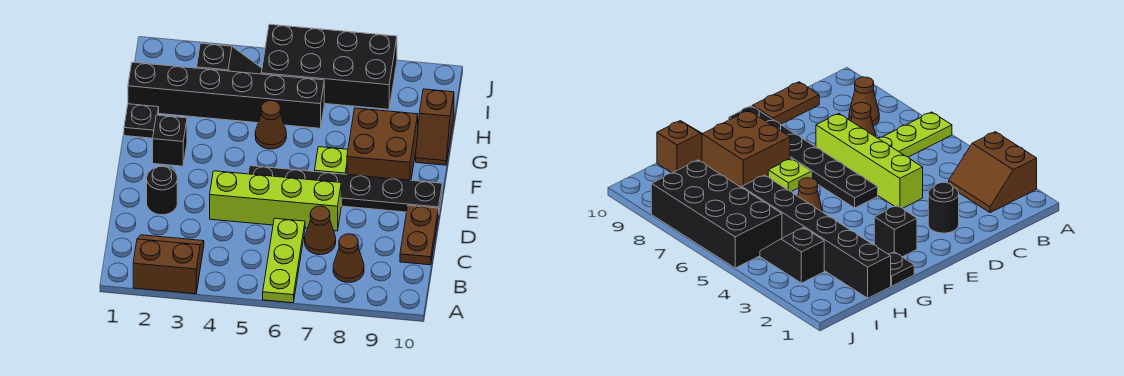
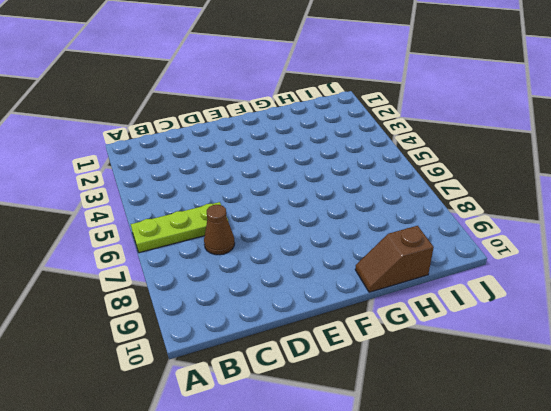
none -> brown 2x2 slope [133,235,204,294]
none -> brown 1x1 cone [333,234,364,282]
none -> brown 1x2 plate [400,205,438,265]

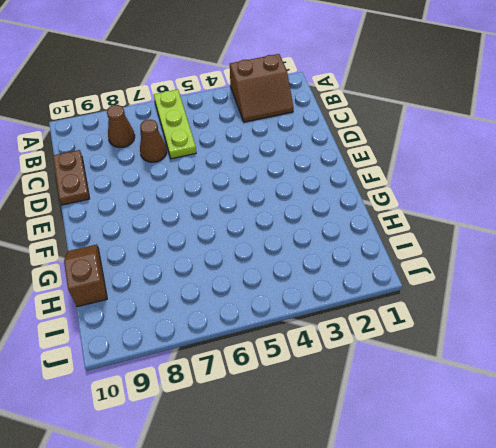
none -> black 1x1 round brick [147,166,177,215]
none -> lime 1x4 brick [210,171,341,231]
none -> black 1x6 plate [248,166,442,215]

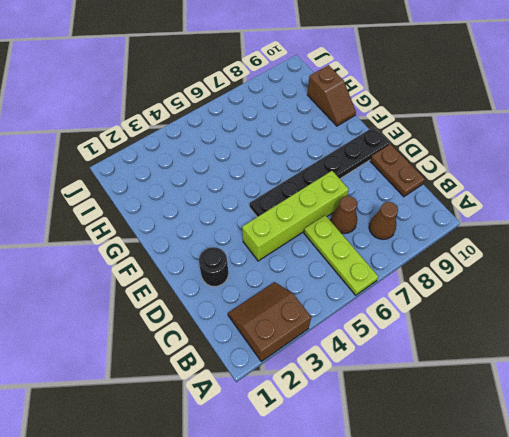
none -> black 1x1 brick [153,115,187,166]
none -> lime 1x1 plate [315,147,348,174]
none -> brown 2x2 brick [347,108,418,180]

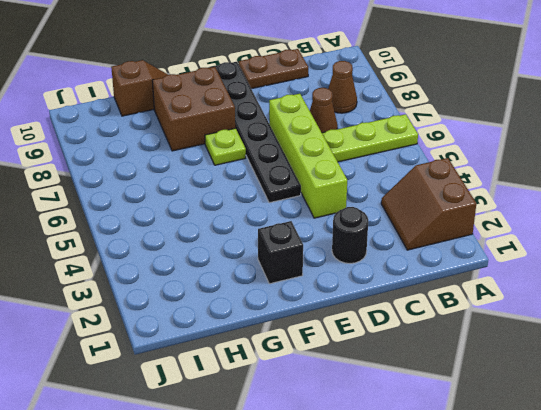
none -> black 1x1 plate [124,104,159,138]
none -> brown 1x1 cone [255,101,286,149]
none -> black 1x6 brick [128,62,324,128]

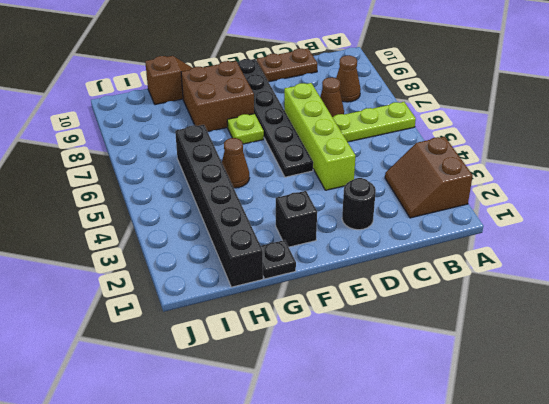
none -> black 1x2 slope [197,43,262,74]
none -> black 2x4 brick [261,24,397,109]

